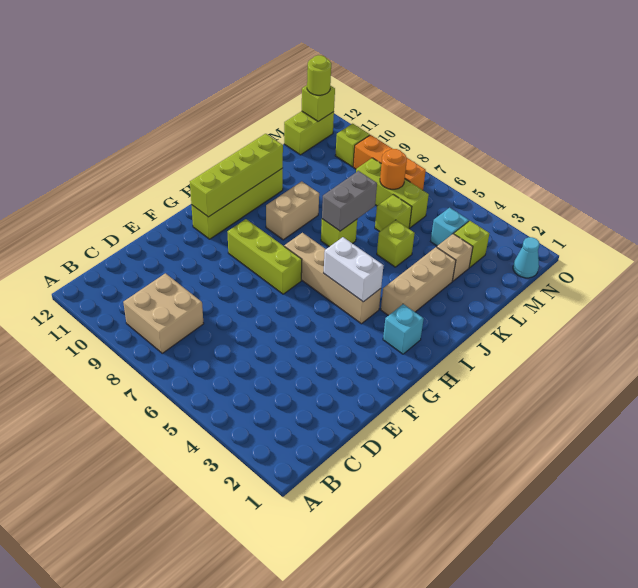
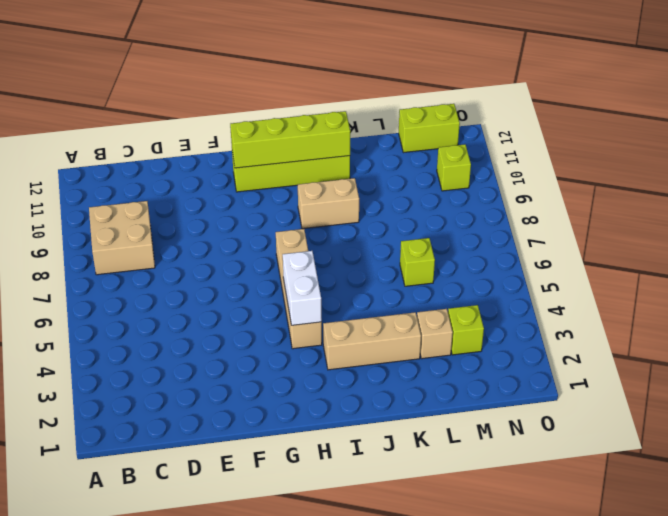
none -> lime 1x3 brick [227,219,302,294]
none -> cyan 1x1 brick [383,304,424,354]
none -> lime 1x1 brick [321,219,357,247]

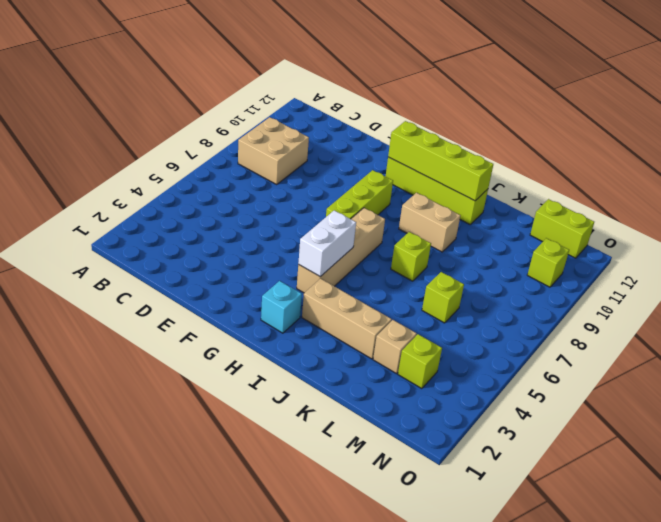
none -> lime 1x1 brick [377,220,415,267]
none -> cyan 1x1 brick [431,208,469,246]
none -> lime 1x3 brick [356,158,429,228]

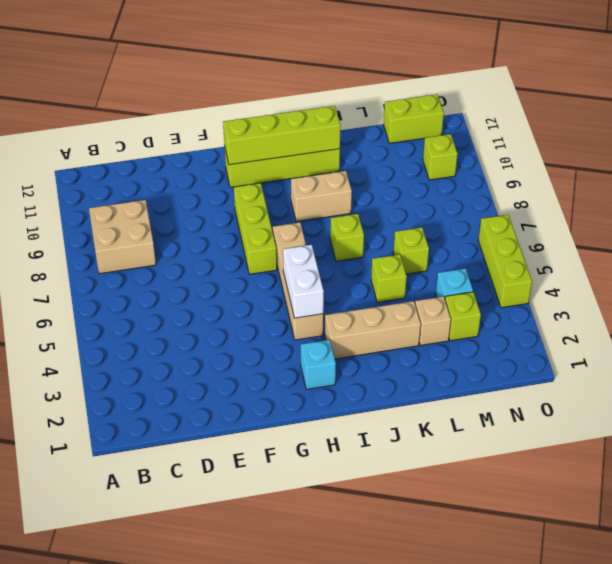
lime 1x3 brick [478,215,532,308] -> lime 1x3 brick moved to [356,158,429,228]
none -> cyan 1x1 cone [513,237,540,278]
none -> orange 1x3 brick [353,135,426,190]
none -> grey 1x2 brick [322,171,377,231]

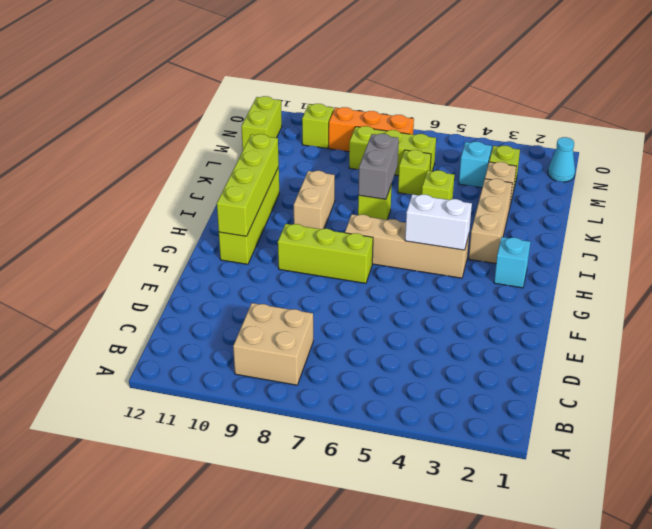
none -> orange 1x1 round brick [380,149,407,189]
none -> lime 1x1 brick [302,85,335,121]
none -> lime 1x1 round brick [307,55,331,95]

